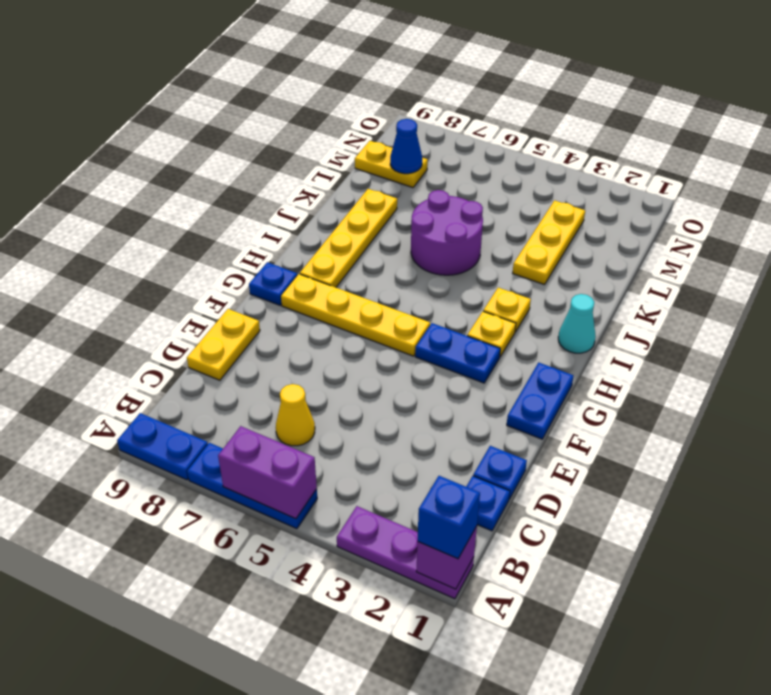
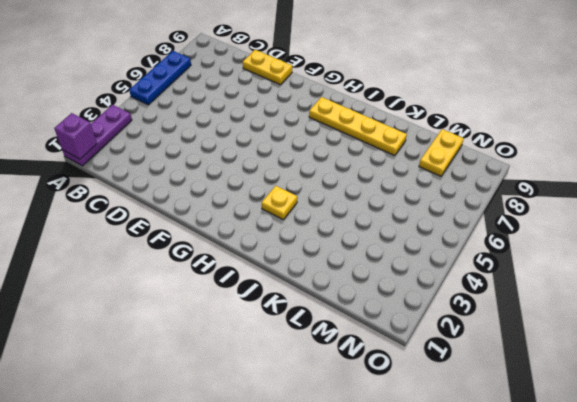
none -> blue 1x2 plate [117,413,208,480]
none -> blue 1x1 plate [466,476,510,531]
none -> yellow 1x1 cone [276,384,315,446]

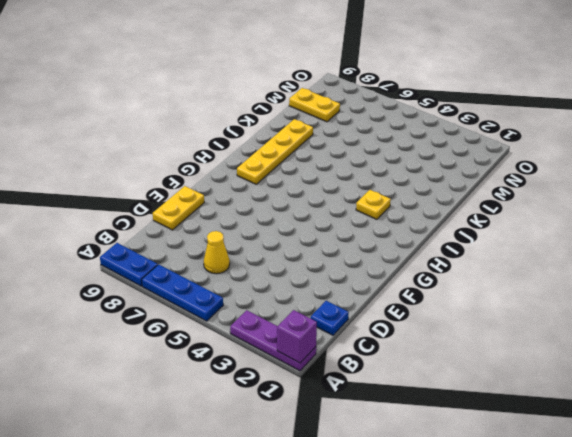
none -> blue 1x1 plate [473,446,527,499]
none -> blue 1x2 plate [507,363,573,439]
none -> blue 1x2 plate [415,323,500,383]

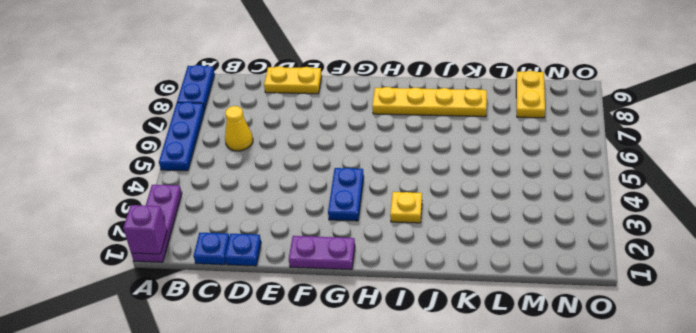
purple 1x2 plate [289,236,355,270] -> blue 1x2 plate [507,363,573,439]
none -> yellow 1x4 plate [281,274,430,356]
none -> blue 1x1 plate [249,262,297,305]
none -> yellow 1x1 plate [467,311,516,357]

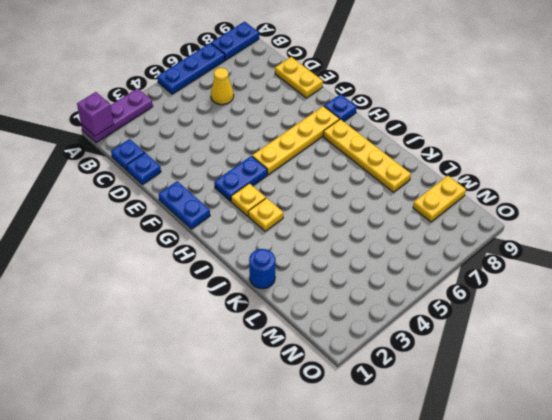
blue 1x1 round brick [249,249,275,289] -> none
none -> cyan 1x1 cone [558,294,596,353]
none -> purple 2x2 round brick [411,190,483,275]
none -> yellow 1x3 plate [513,200,585,285]

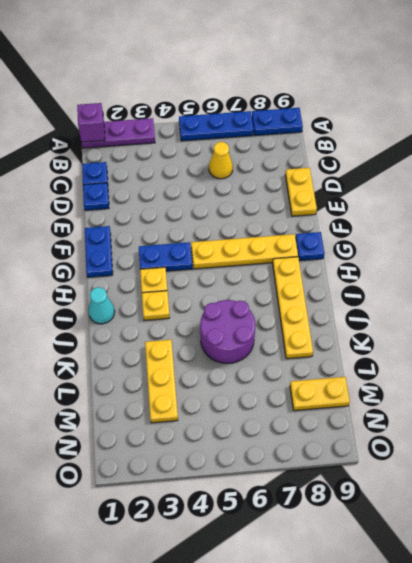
none -> purple 1x2 brick [218,426,317,519]
none -> blue 1x1 cone [390,119,422,174]
none -> blue 1x1 brick [418,476,480,559]

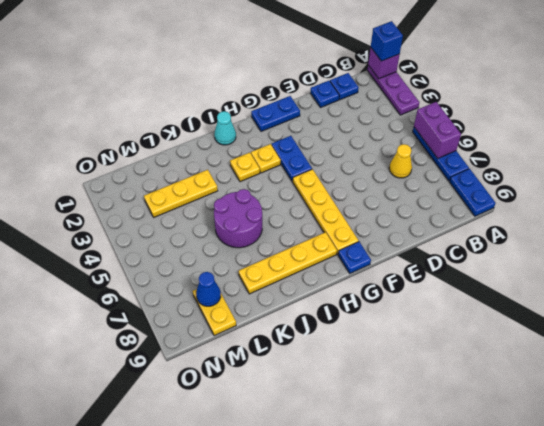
none -> yellow 1x2 plate [187,309,260,380]

